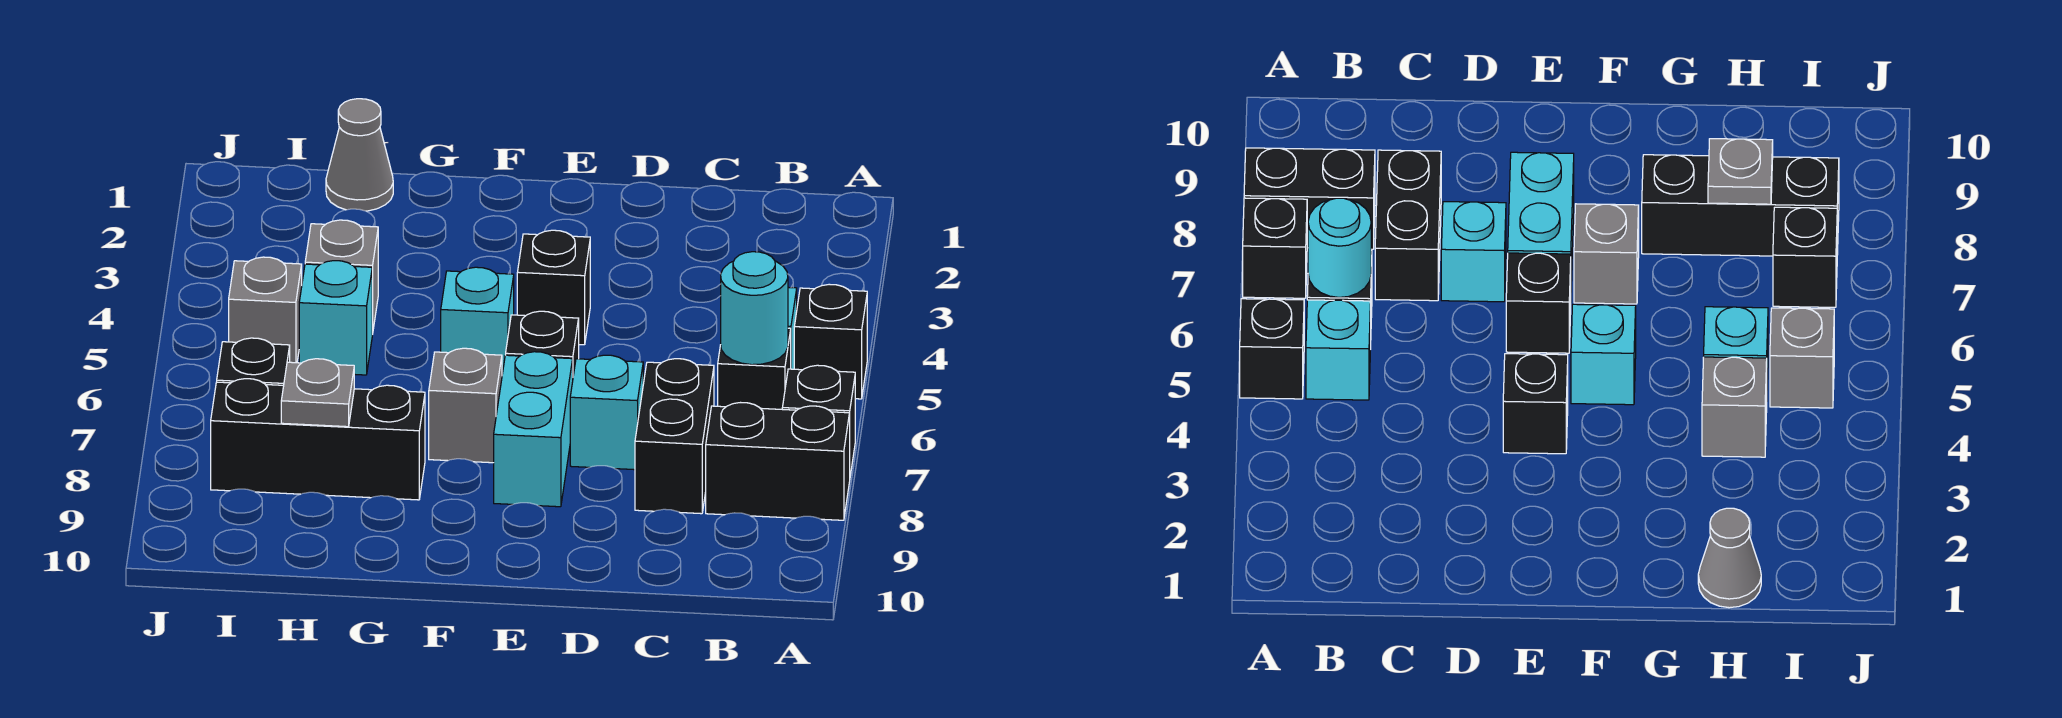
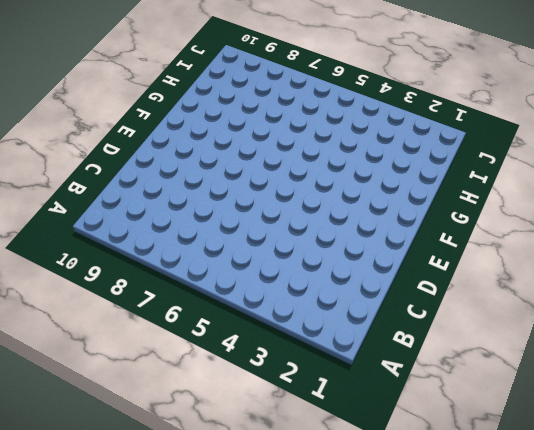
none -> black 1x1 brick [794,284,867,399]
none -> black 1x1 brick [782,365,855,475]
none -> black 1x2 brick [706,403,850,520]

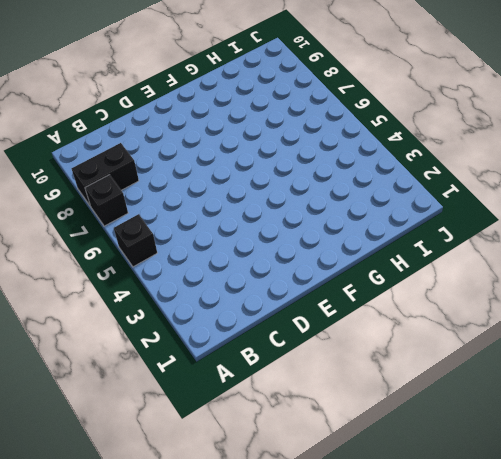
none -> cyan 1x1 brick [1306,300,1370,400]
none -> black 1x1 brick [718,328,791,409]
none -> black 1x2 brick [635,359,714,514]

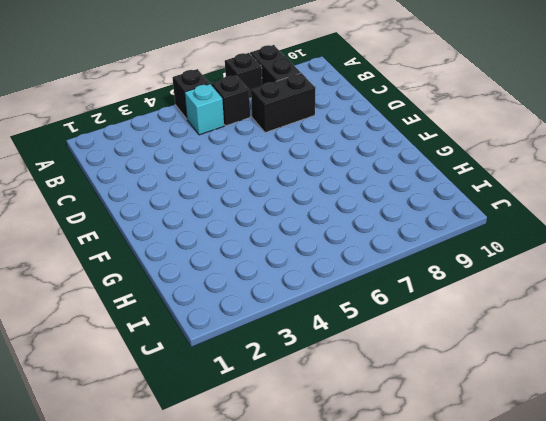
none -> cyan 1x1 brick [570,355,643,470]
none -> black 1x1 brick [517,230,590,345]
none -> black 1x1 brick [506,311,579,375]

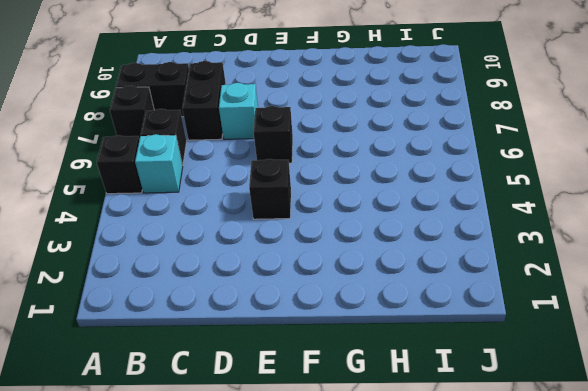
none -> cyan 1x2 brick [494,352,573,507]
none -> cyan 1x1 brick [441,267,514,374]
none -> grey 1x1 brick [429,348,502,463]

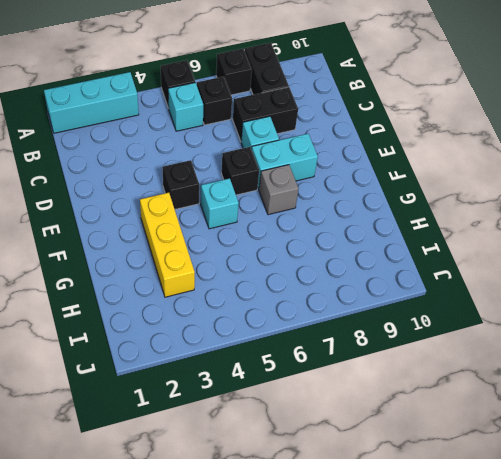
cyan 1x3 brick [44,72,139,133] -> none
yellow 1x3 brick [140,193,195,297] -> none
none -> black 1x3 brick [211,379,425,500]
none -> grey 1x1 cone [326,99,393,211]
none -> grey 1x1 brick [305,220,378,334]

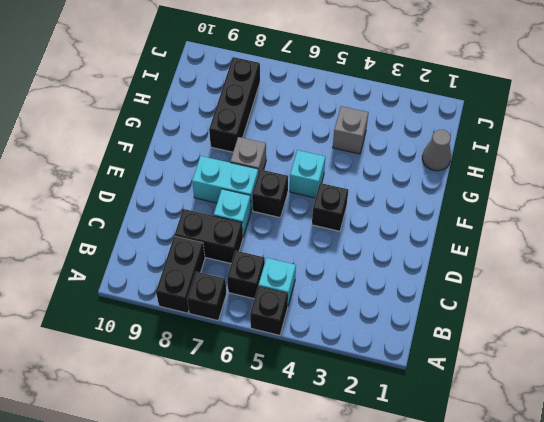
none -> cyan 1x1 brick [299,261,372,375]
none -> grey 1x1 brick [229,257,302,363]
none -> black 1x1 brick [217,338,290,385]

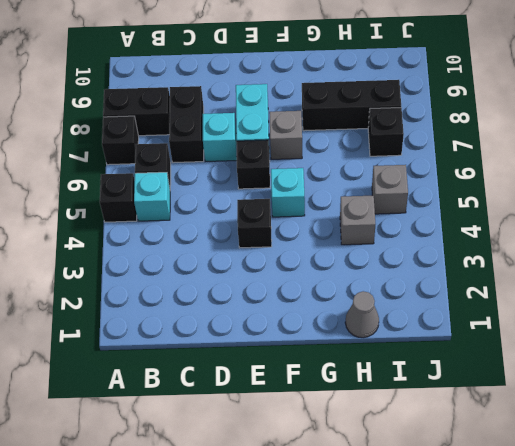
none -> cyan 1x1 brick [299,261,372,375]
none -> cyan 1x1 round brick [721,252,788,365]
none -> grey 1x1 plate [281,359,354,427]

